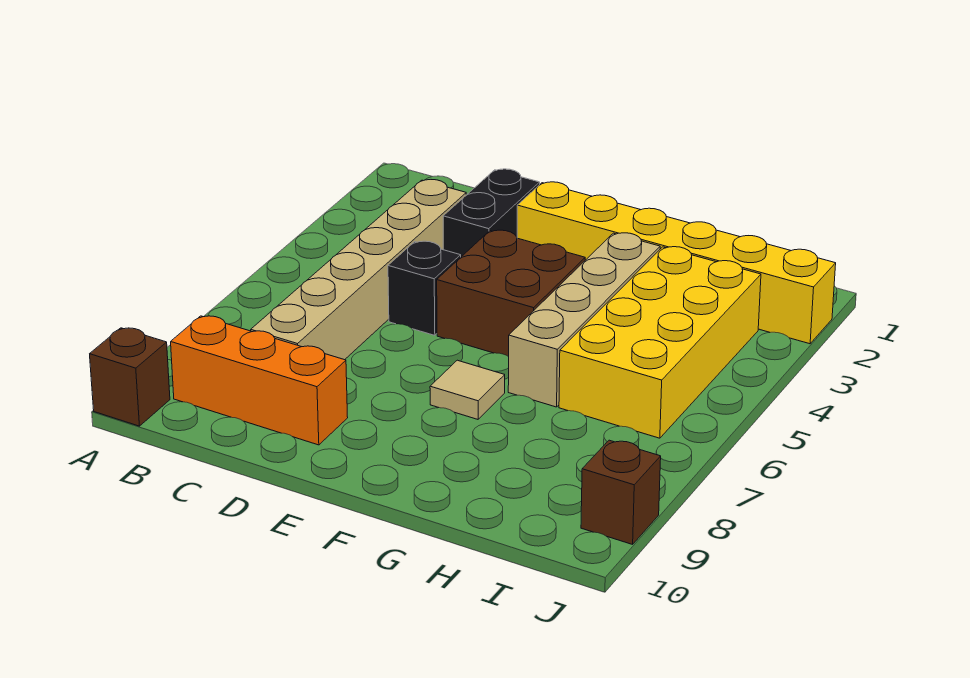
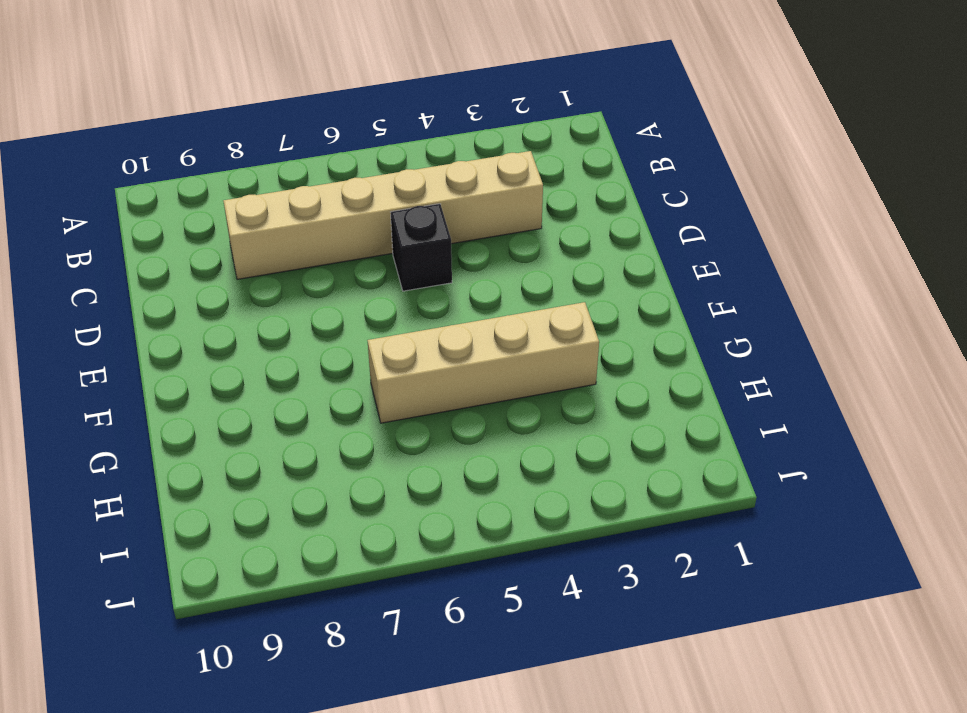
none -> brown 1x1 brick [90,328,170,426]
none -> orange 1x3 brick [171,316,348,445]

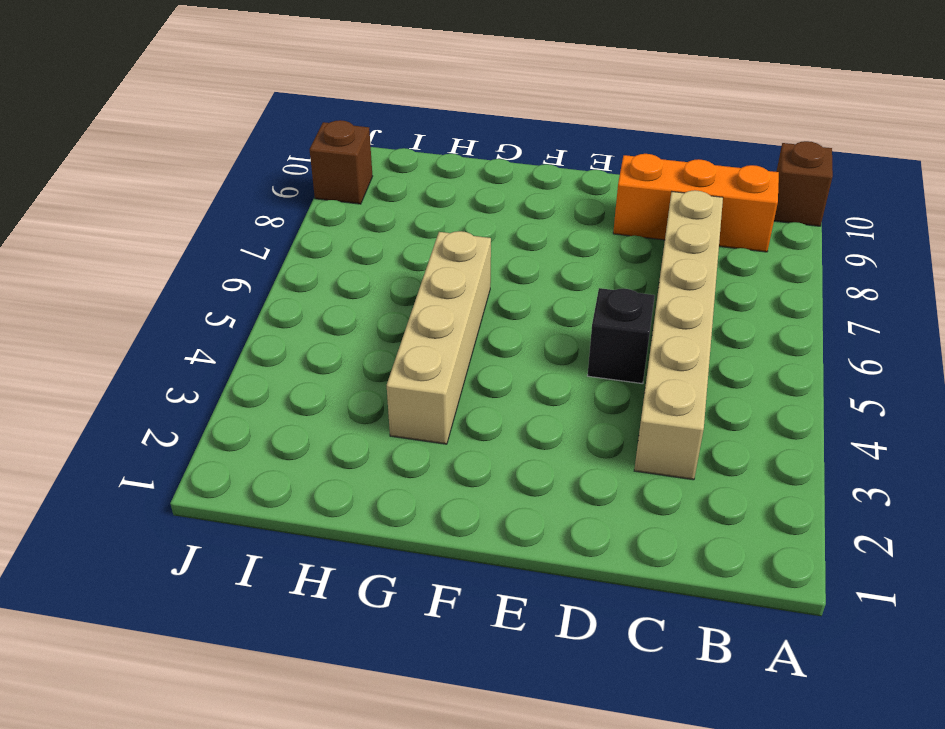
none -> black 1x2 brick [443,169,540,257]
none -> yellow 1x6 brick [517,182,836,344]

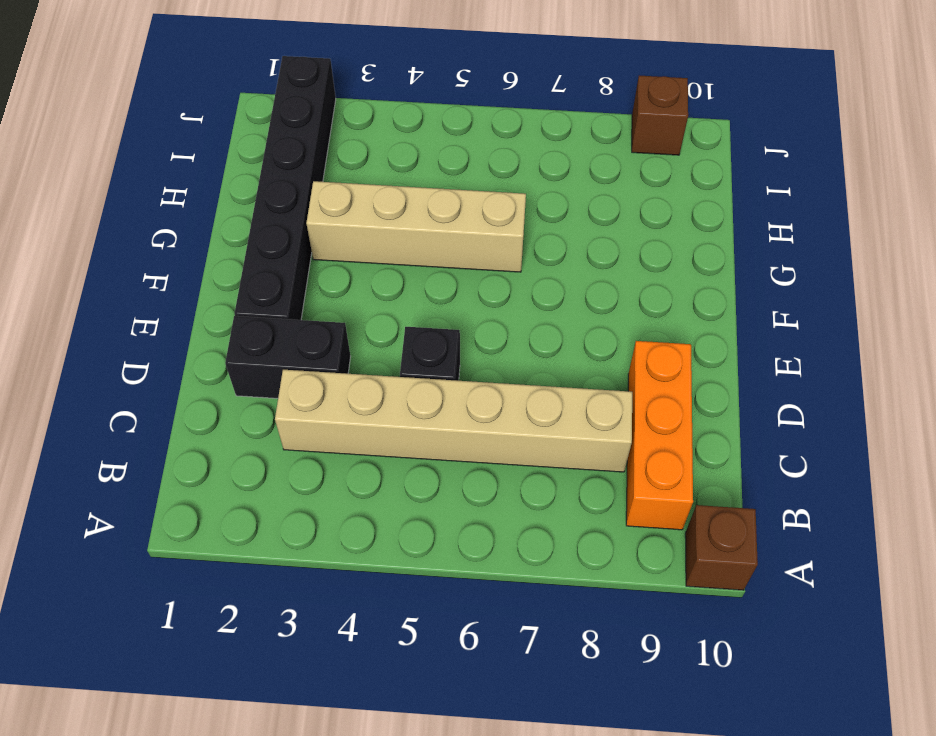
black 1x6 brick [235,56,336,320] -> yellow 1x6 brick [517,182,836,344]
none -> brown 2x2 brick [437,230,585,357]
none -> tan 1x1 tile [430,360,505,419]

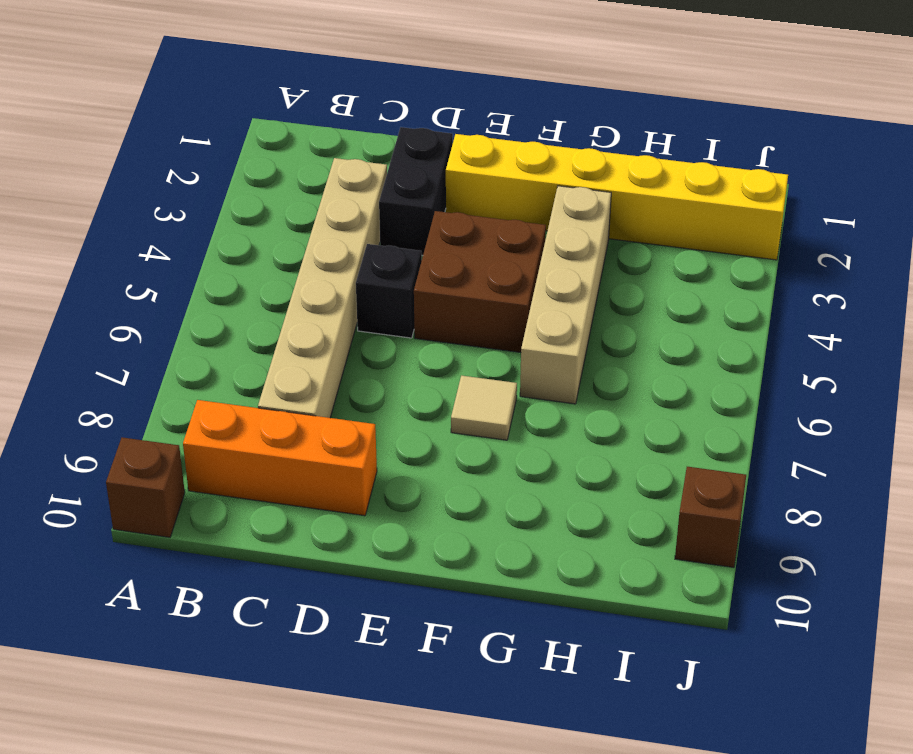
none -> yellow 2x4 brick [559,247,761,438]

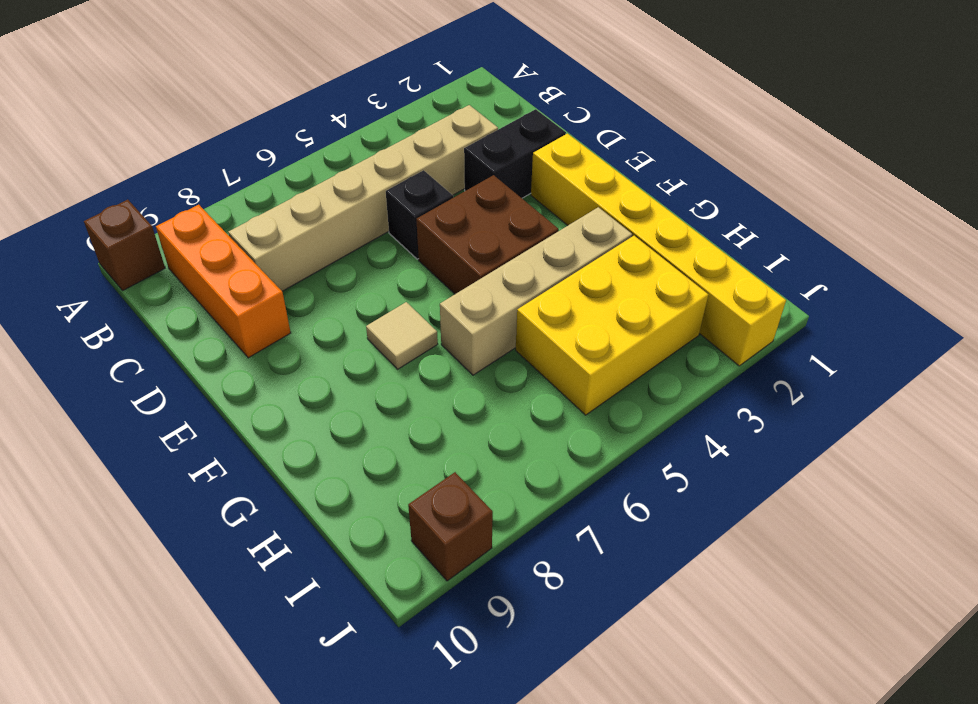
yellow 2x3 brick [516,236,708,415] -> yellow 2x4 brick [559,247,761,438]

